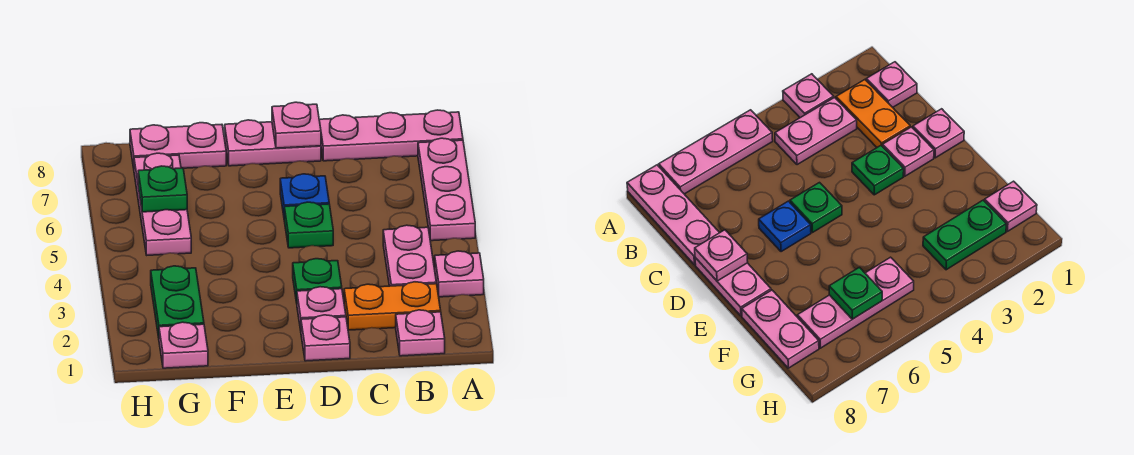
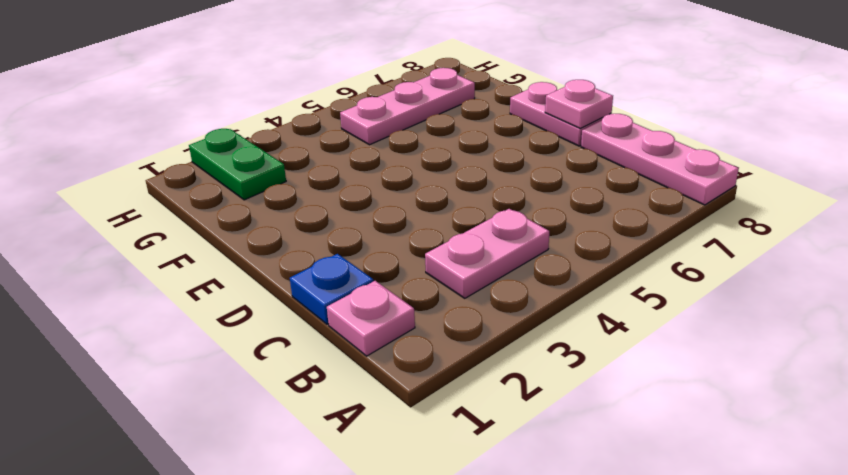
blue 1x1 plate [290,254,373,324] -> blue 1x1 plate moved to [280,174,329,215]
green 1x2 plate [189,129,286,200] -> green 1x2 plate turned to [151,266,204,338]
none -> pink 1x1 plate [435,251,484,297]
none -> pink 1x3 plate [418,138,475,241]
none -> orange 1x2 plate [344,282,441,330]

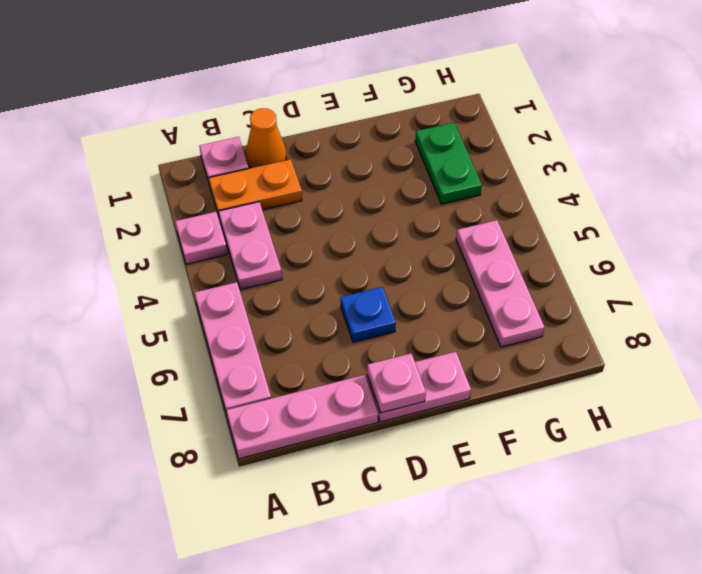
orange 1x1 cone [246,108,287,168] -> none
none -> pink 1x1 plate [301,315,350,361]
none -> pink 1x1 plate [297,287,346,330]
none -> green 1x1 plate [293,259,342,303]

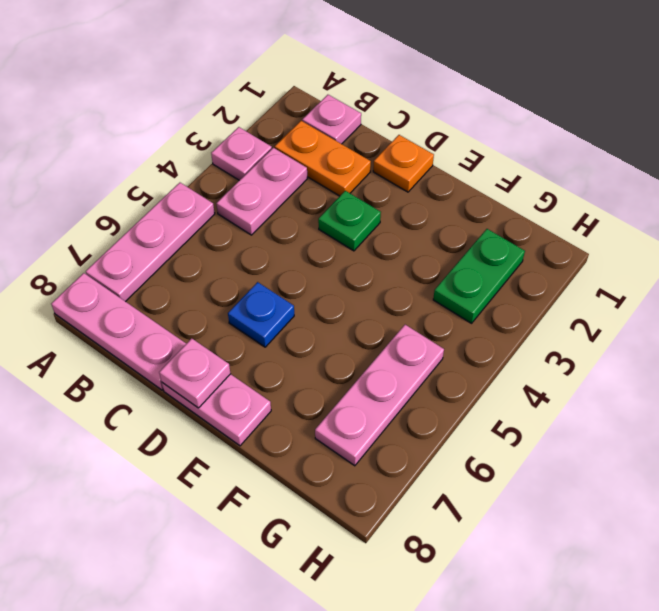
orange 1x1 plate [373,135,434,192] -> pink 1x1 plate [301,315,350,361]
none -> pink 1x1 plate [297,287,346,330]
none -> green 1x1 plate [284,202,333,248]
none -> pink 1x2 plate [130,123,226,168]

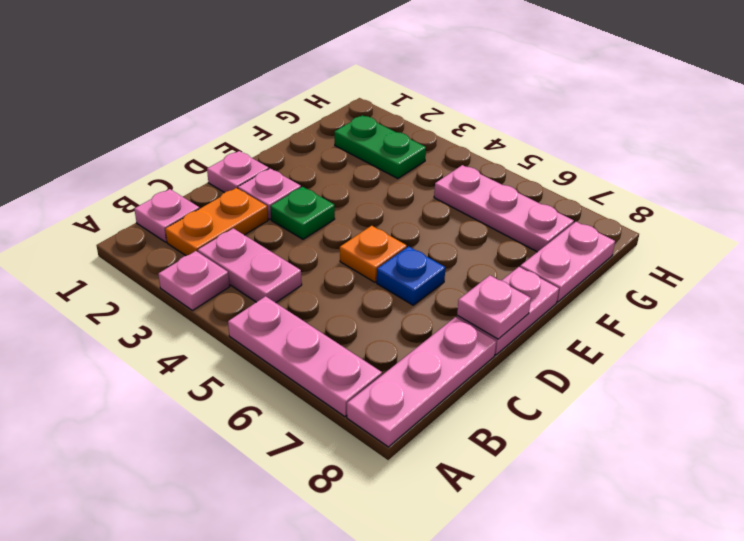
orange 1x1 plate [340,226,407,282] -> green 1x1 plate [284,202,333,248]
none -> pink 1x1 plate [159,322,208,368]
none -> green 1x1 plate [138,166,187,212]

